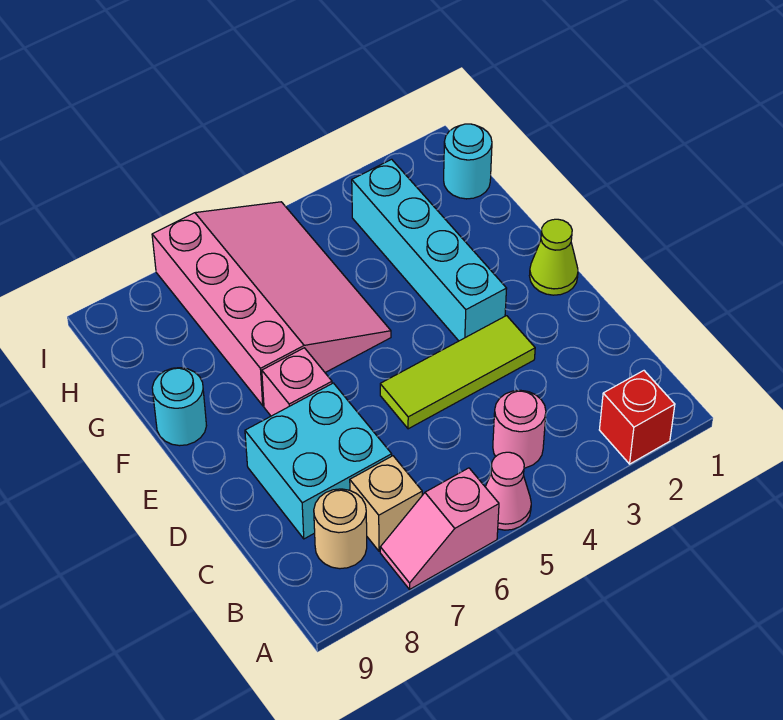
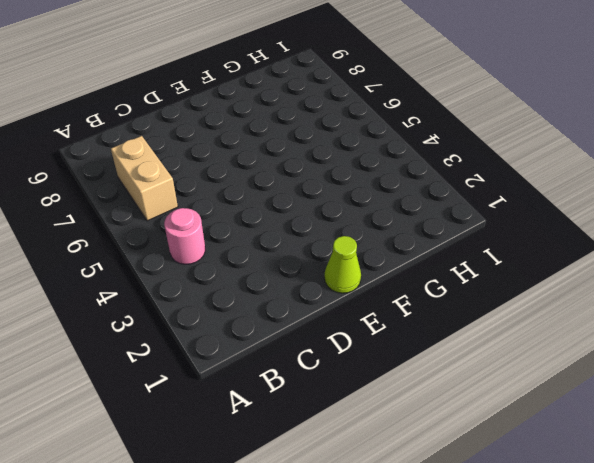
tan 1x2 brick [111,136,178,221] -> tan 1x1 brick [350,456,422,551]
none -> red 1x1 brick [599,371,675,464]
none -> pink 1x1 cone [485,452,531,530]
none -> pink 1x2 slope [380,468,499,589]

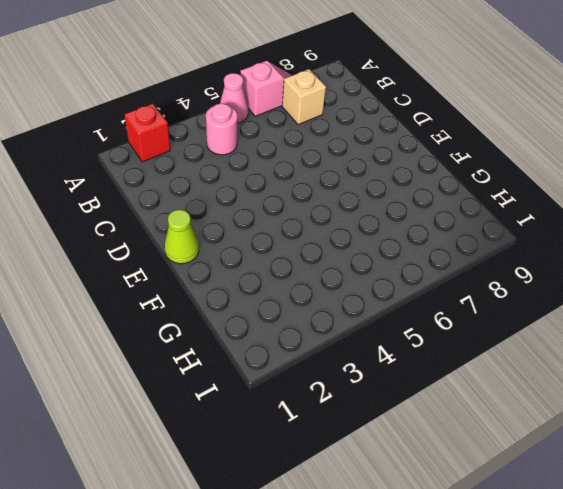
none -> tan 1x1 round brick [314,489,367,569]
none -> cyan 2x2 brick [245,383,392,539]
none -> lime 1x3 tile [380,316,535,429]

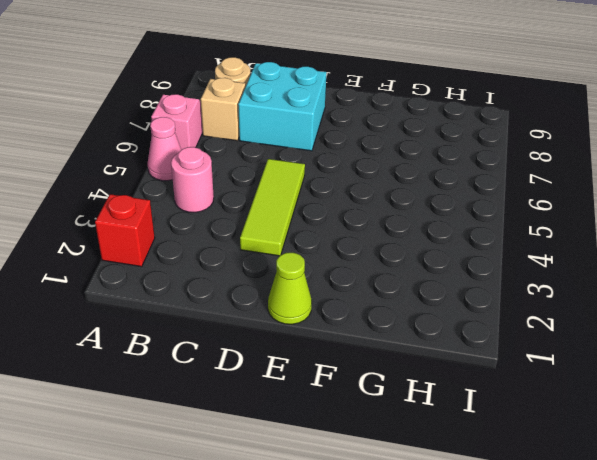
none -> cyan 1x4 brick [352,159,507,341]
none -> pink 1x1 brick [262,348,332,416]
none -> pink 3x4 slope [152,202,391,405]

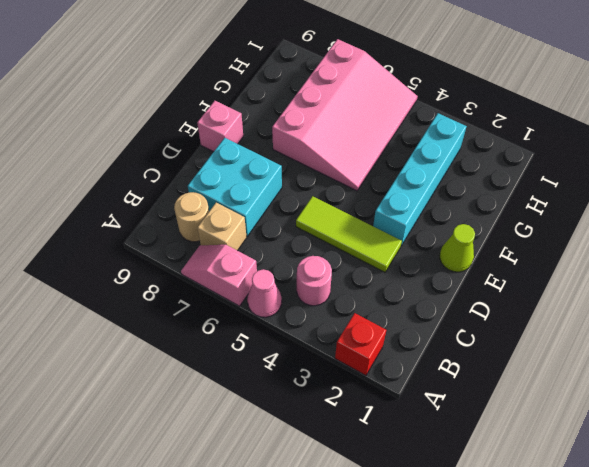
pink 1x1 brick [197,101,243,152] -> pink 1x1 brick moved to [262,348,332,416]
none -> cyan 1x1 round brick [152,368,207,446]
none -> cyan 1x1 round brick [444,124,492,199]

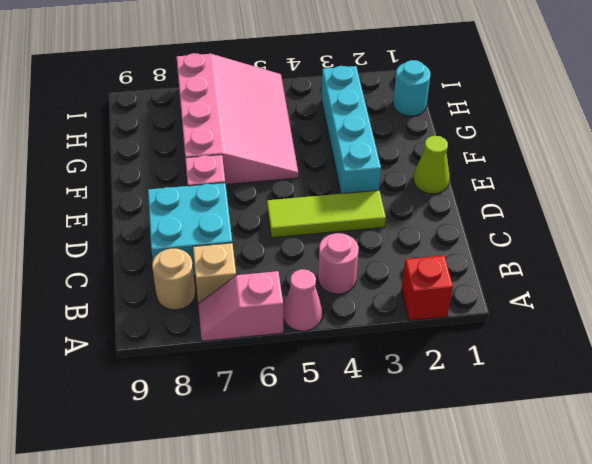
none -> cyan 1x1 round brick [152,368,207,446]

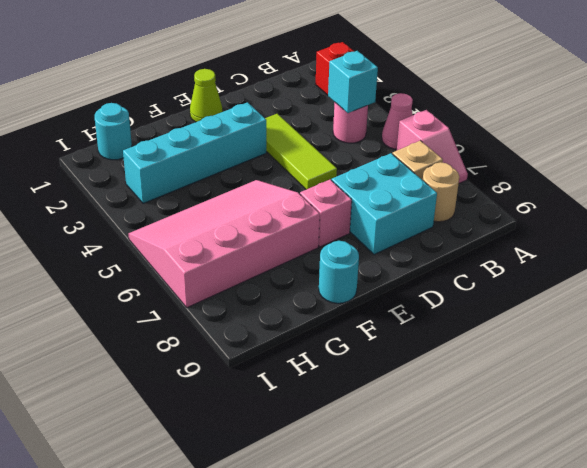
cyan 1x1 brick [328,51,378,113] -> none

